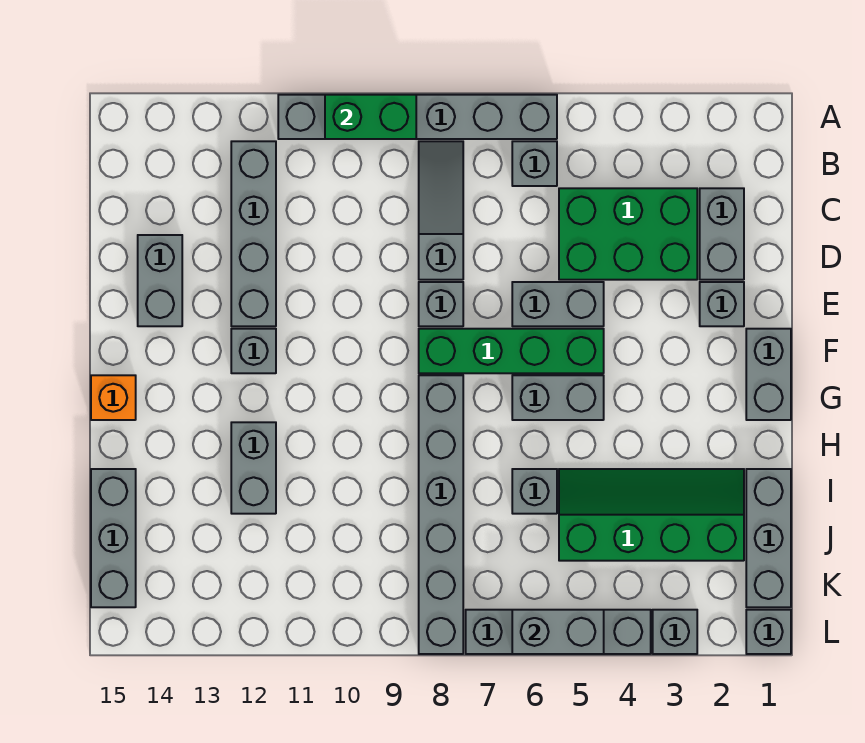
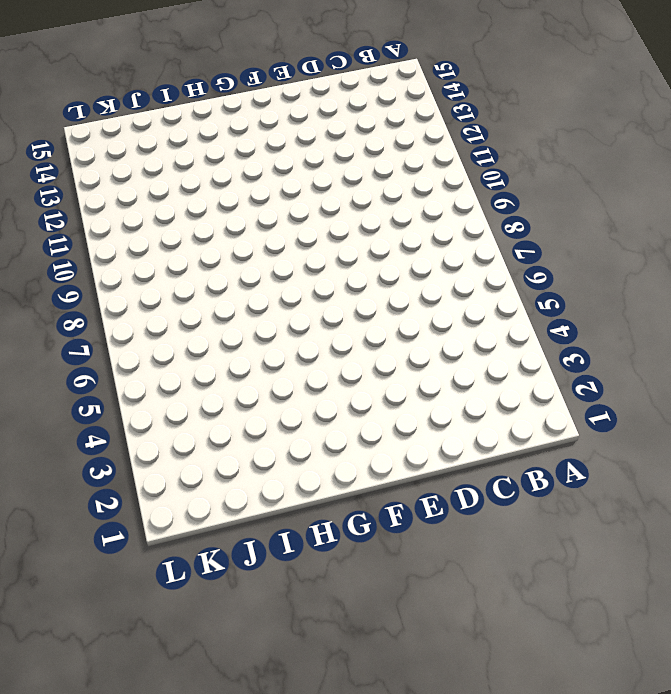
none -> grey 1x6 brick [278,95,557,139]
none -> grey 1x1 brick [512,141,557,186]
none -> grey 1x3 slope [419,141,463,280]

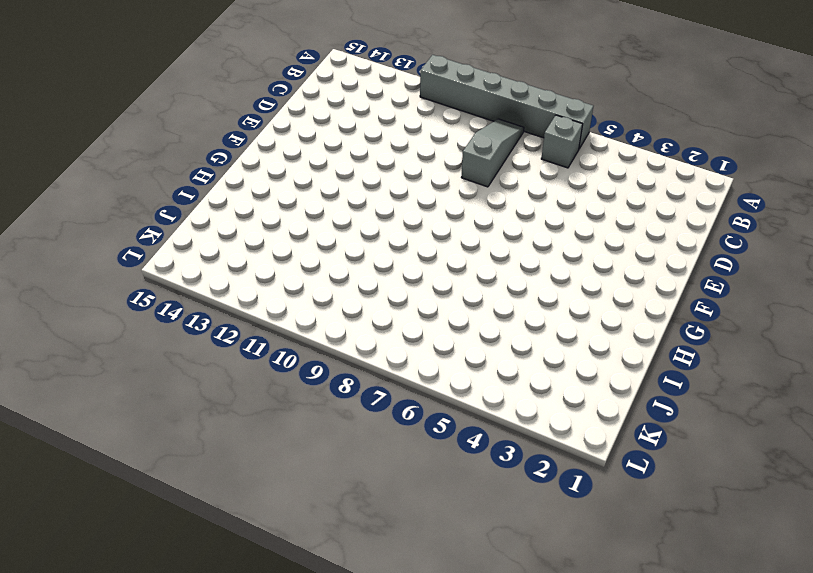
none -> grey 1x4 brick [231,141,276,326]
none -> grey 1x2 brick [700,188,744,280]
none -> green 2x3 brick [559,188,697,280]

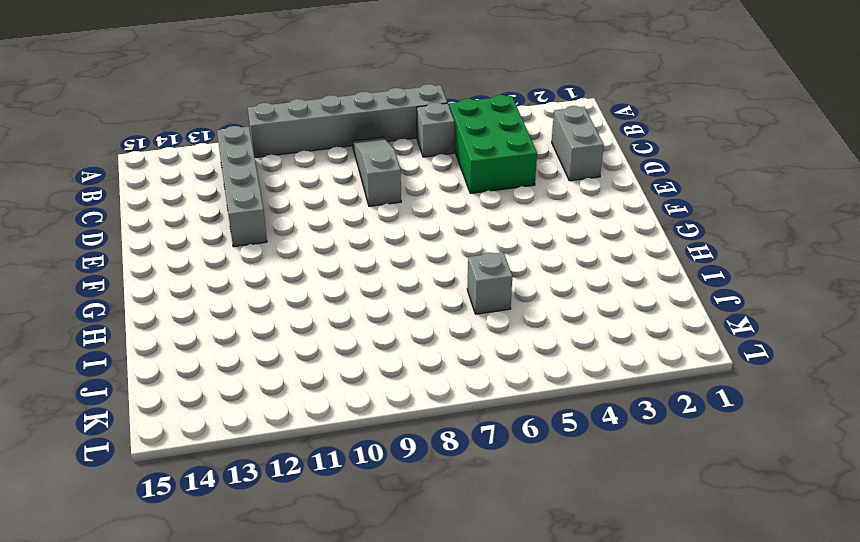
green 2x3 brick [449,95,537,193] -> green 2x3 brick turned to [559,188,697,280]
none -> grey 1x2 brick [138,235,182,326]
none -> grey 1x1 brick [700,282,744,326]
none -> grey 1x2 brick [512,282,604,326]

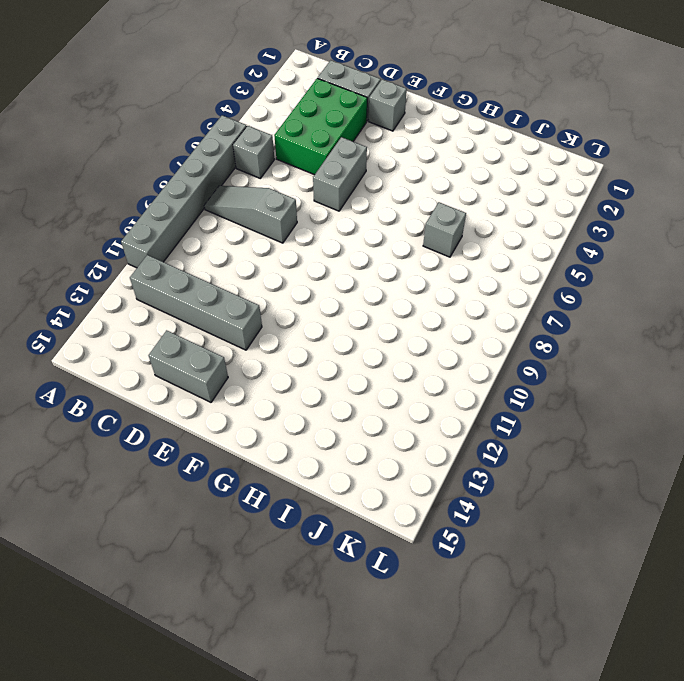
none -> grey 1x1 brick [419,282,463,326]
none -> grey 1x2 brick [746,329,791,420]
none -> green 1x4 brick [419,329,604,373]

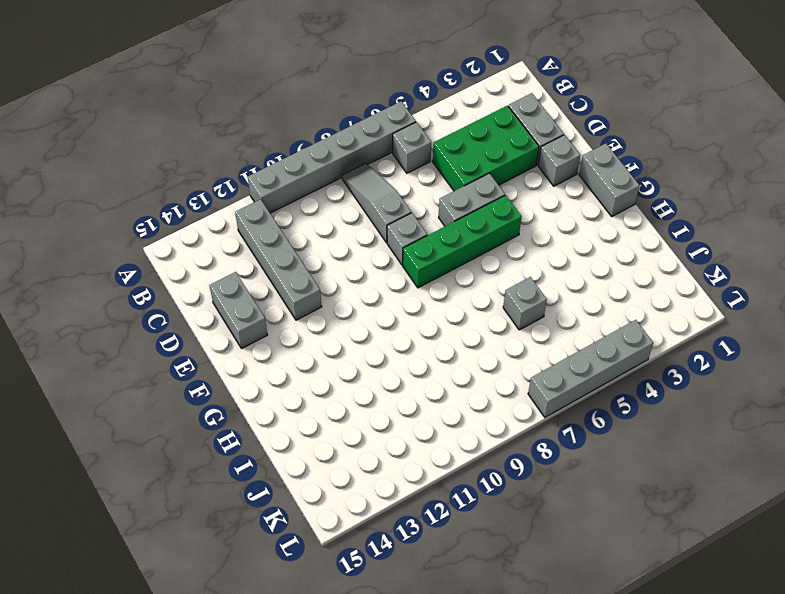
none -> grey 1x1 brick [231,329,276,373]
none -> grey 1x2 brick [512,375,604,420]
none -> grey 1x6 brick [419,375,463,654]

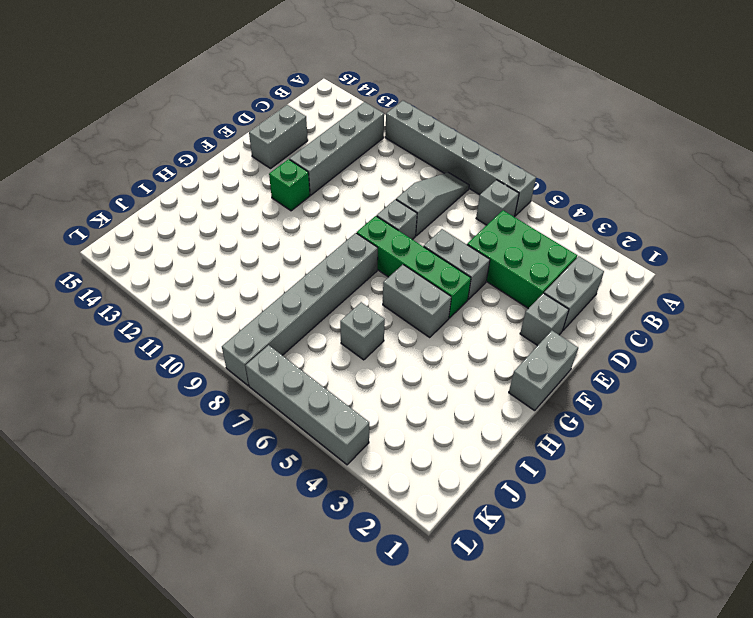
green 1x1 brick [269,159,310,211] -> grey 1x1 brick [231,329,276,373]
none -> orange 1x1 brick [91,375,136,420]
none -> grey 1x2 brick [231,422,276,514]
none -> grey 1x3 brick [746,469,791,607]

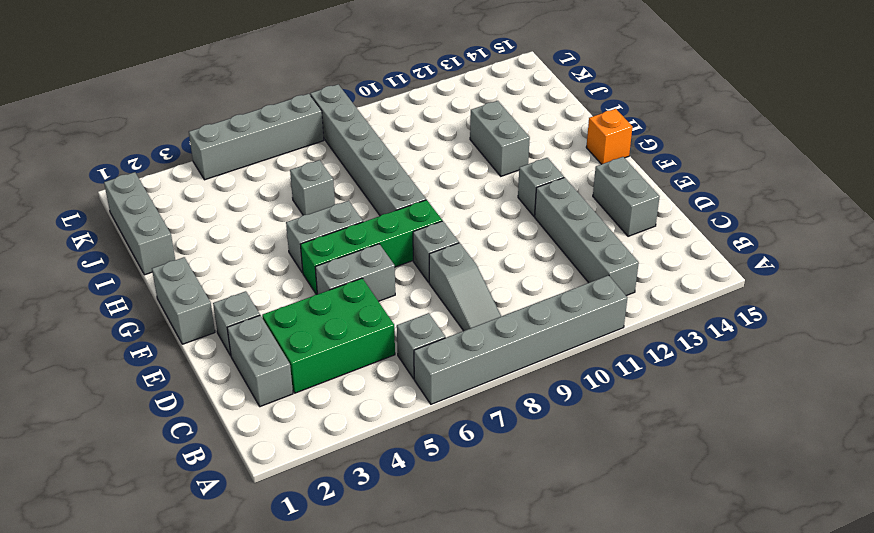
none -> green 2x4 slope [559,469,744,561]
none -> grey 1x3 brick [91,469,136,607]
none -> grey 1x1 brick [746,610,791,654]

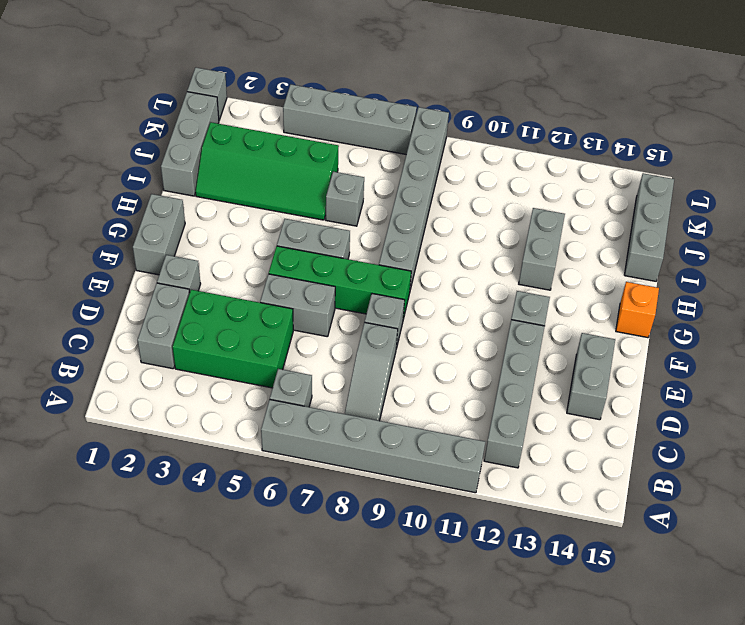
none -> grey 1x1 brick [653,610,697,654]
none -> green 1x2 brick [325,95,416,139]
none -> grey 1x2 brick [512,610,604,654]

